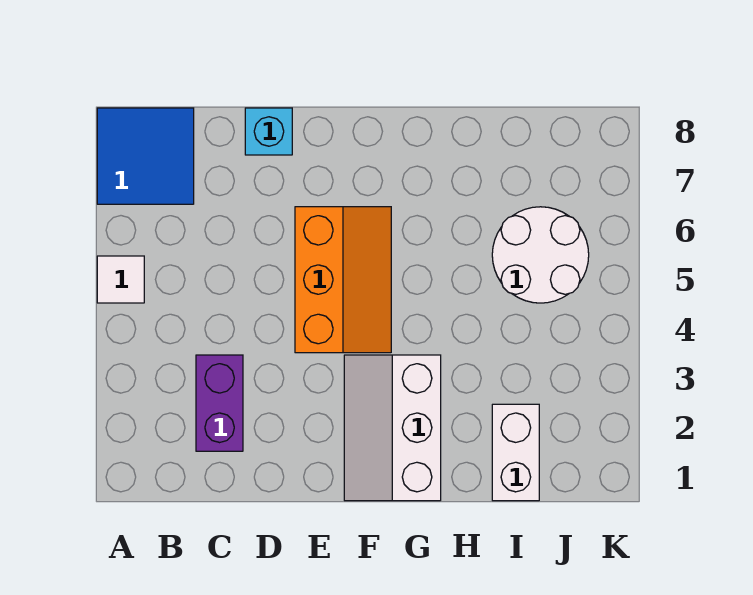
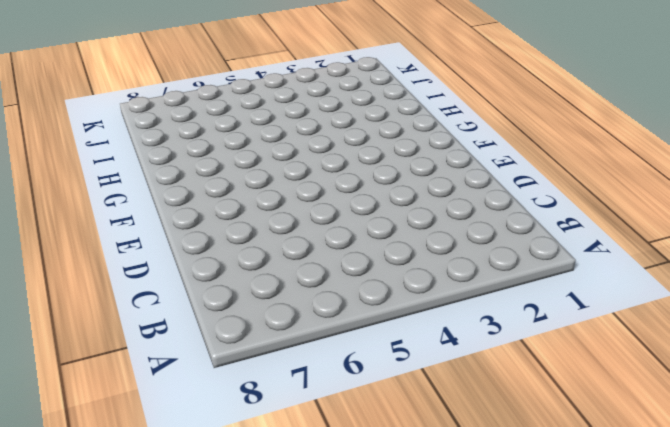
none -> white 1x1 tile [97,256,144,303]
none -> blue 2x2 tile [97,108,194,204]

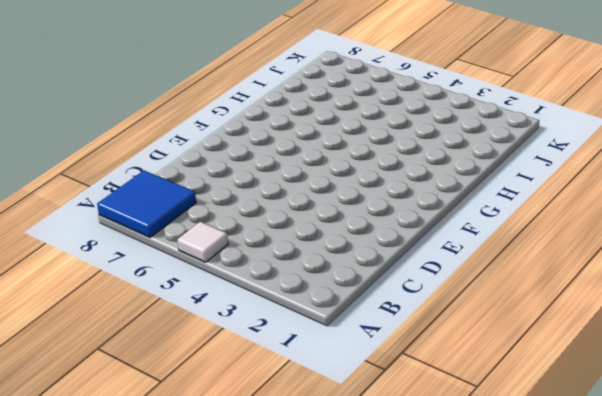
none -> purple 1x2 brick [196,355,243,451]
none -> cyan 1x1 brick [245,108,292,155]

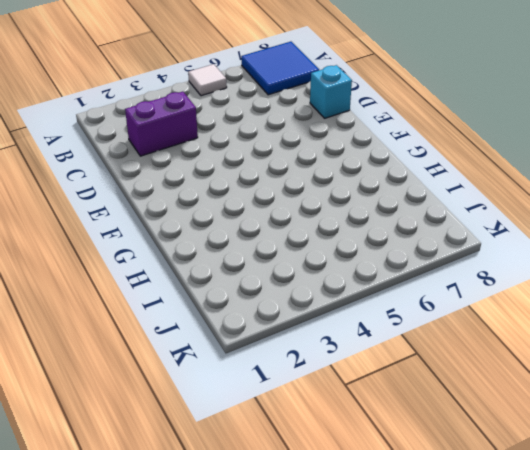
none -> orange 2x3 slope [295,207,391,353]
none -> white 2x3 slope [344,355,441,501]

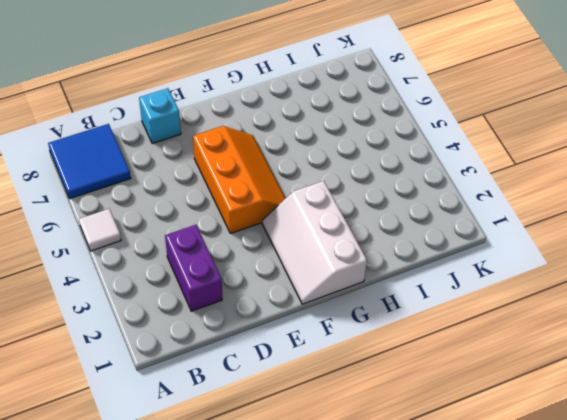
none -> white 1x2 brick [492,404,539,501]
none -> white 2x2 round brick [492,207,589,303]

